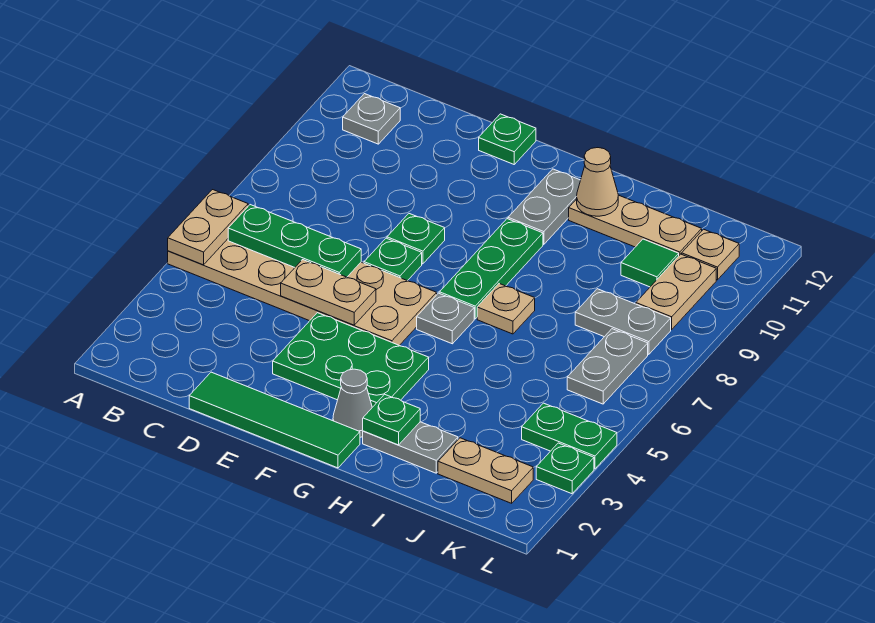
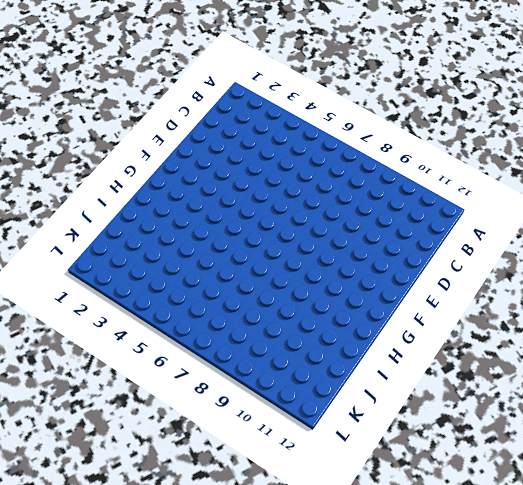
none -> tan 2x6 plate [168,239,437,345]
none -> grey 1x1 plate [343,94,400,144]
none -> green 1x4 tile [189,372,360,468]

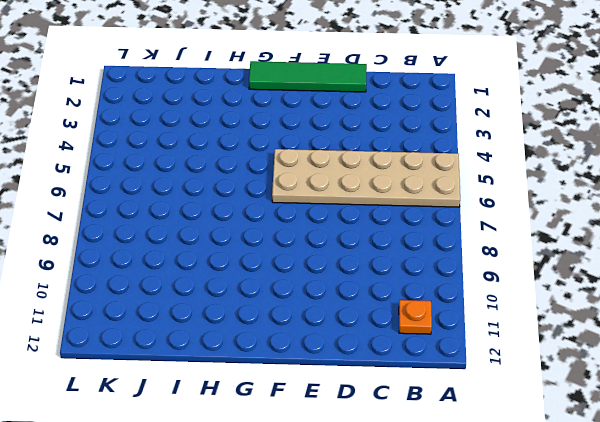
orange 1x1 plate [399,300,432,334] -> grey 1x1 plate [343,94,400,144]
none -> green 2x3 plate [273,313,429,407]
none -> green 1x1 plate [364,238,422,281]
none -> green 1x1 plate [387,214,445,264]

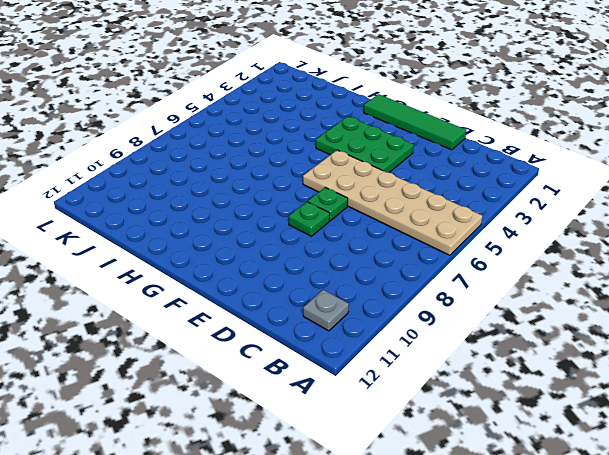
none -> green 1x1 plate [479,114,536,164]
none -> grey 1x1 cone [333,369,372,437]
none -> grey 1x1 plate [417,293,474,344]

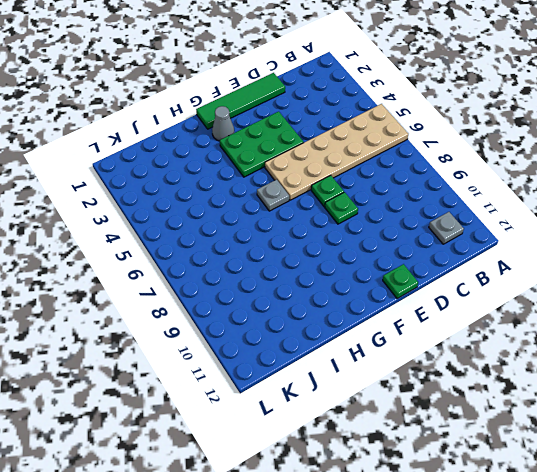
none -> green 1x3 plate [439,219,543,319]
none -> grey 1x2 plate [508,169,581,244]
none -> grey 1x2 plate [363,422,458,473]

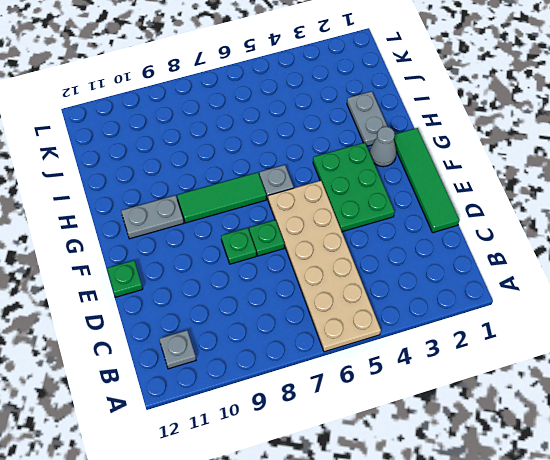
green 1x3 tile [177,172,266,223] -> green 1x3 plate [439,219,543,319]
none -> tan 1x1 plate [477,284,535,334]
none -> tan 1x3 plate [569,195,702,255]
none -> tan 1x2 plate [438,438,533,503]

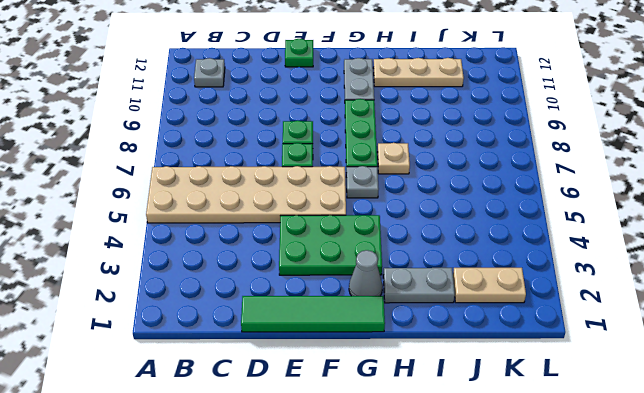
none -> grey 1x2 plate [575,289,671,354]
none -> green 1x1 tile [621,239,679,287]
none -> green 1x2 plate [522,403,617,469]

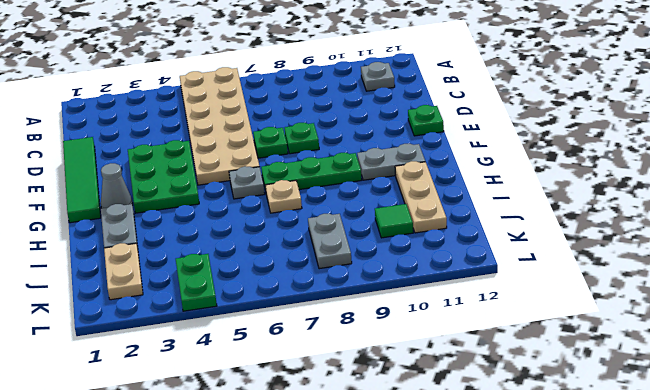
none -> grey 1x2 plate [567,329,648,404]
none -> tan 1x2 plate [636,254,716,330]
none -> tan 1x1 plate [682,229,739,280]

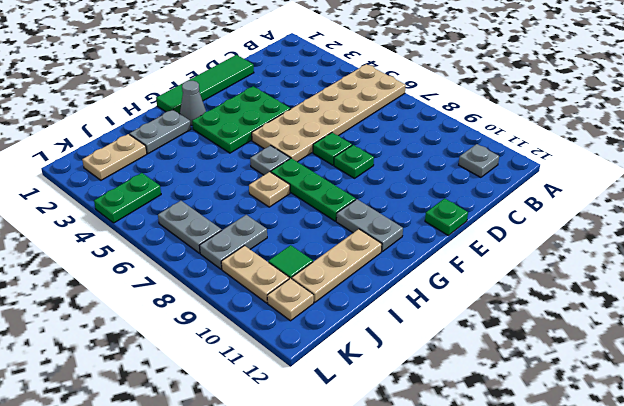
none -> green 1x1 plate [536,443,594,494]
none -> tan 1x2 plate [168,190,248,265]
none -> green 1x3 plate [228,205,361,277]

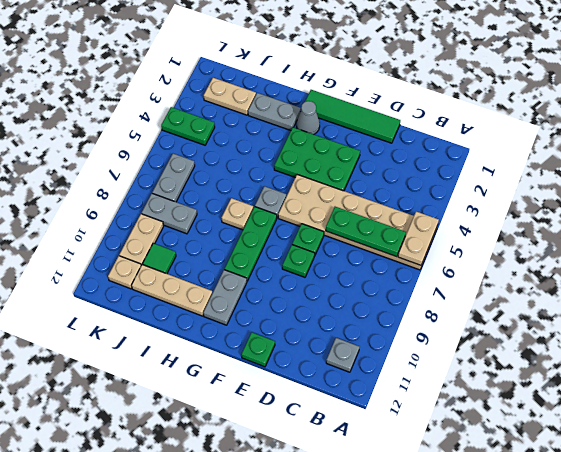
none -> green 1x1 plate [536,443,594,494]
none -> tan 1x2 plate [281,260,376,325]
none -> green 1x1 plate [363,394,420,445]

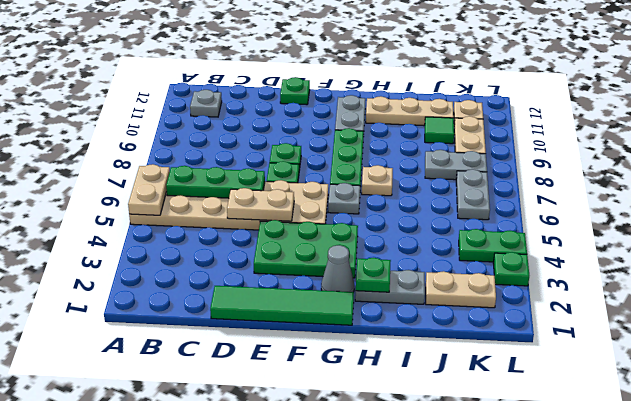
none -> tan 1x1 cone [577,148,618,216]

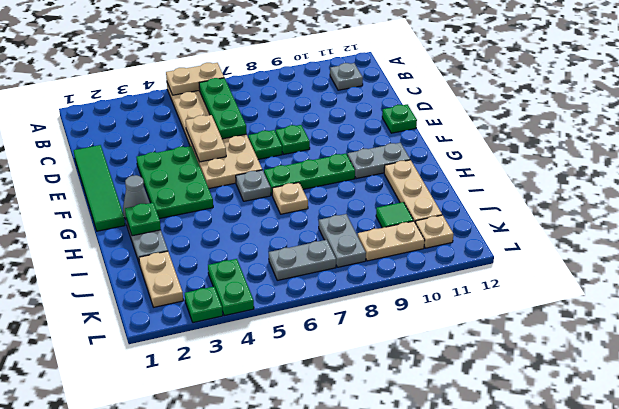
none -> tan 1x1 cone [577,148,618,216]

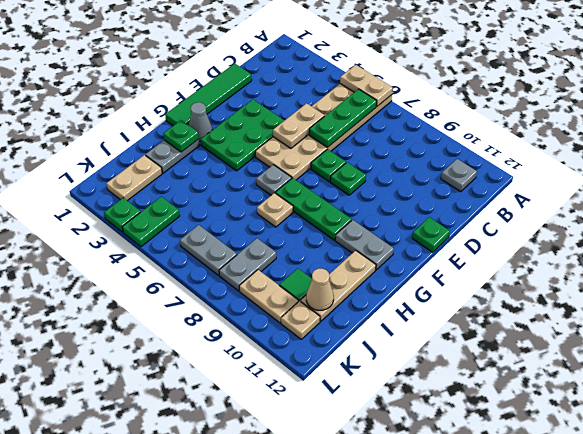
tan 1x1 cone [306,269,334,310] -> tan 1x1 cone moved to [577,148,618,216]

